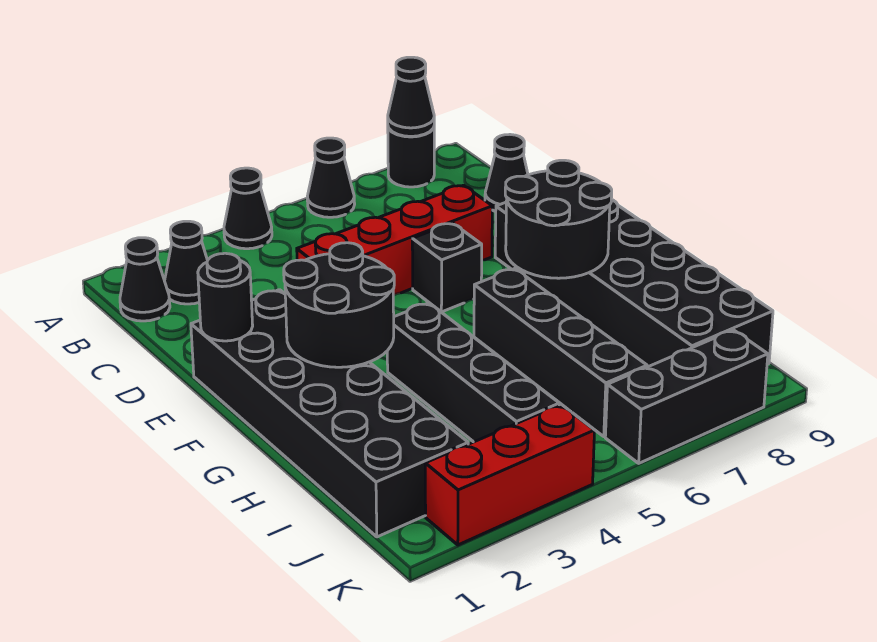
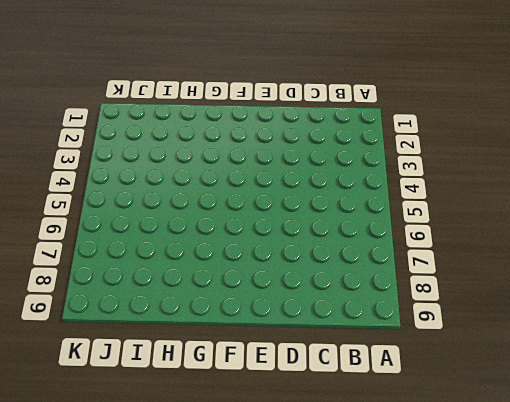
none -> black 1x1 cone [224,168,272,249]
none -> black 1x1 cone [307,138,355,217]
none -> black 1x1 round brick [388,128,434,187]

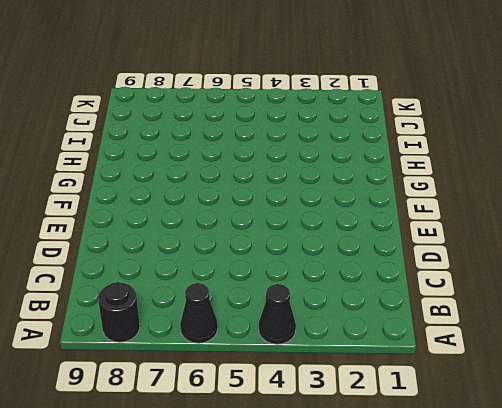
none -> black 1x1 cone [120,238,170,321]
none -> black 1x1 cone [165,221,208,304]
none -> black 1x1 cone [485,135,528,212]

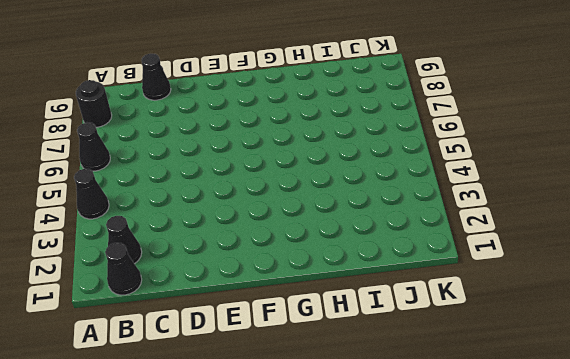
none -> red 1x4 brick [297,185,492,295]
none -> black 2x6 brick [191,290,468,537]
none -> black 1x1 brick [412,223,482,312]

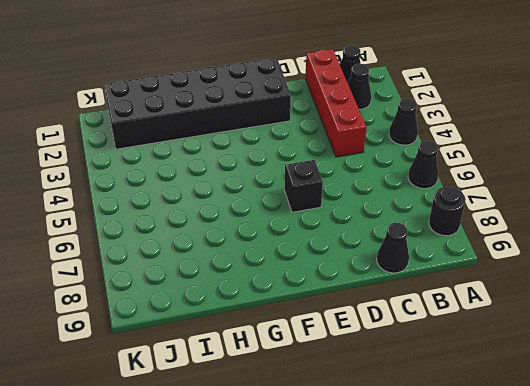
red 1x4 brick [305,49,366,157] -> red 1x4 brick moved to [297,185,492,295]
none -> black 2x6 brick [495,200,773,367]
none -> black 1x4 brick [387,303,559,442]
none -> black 1x4 brick [474,269,647,436]

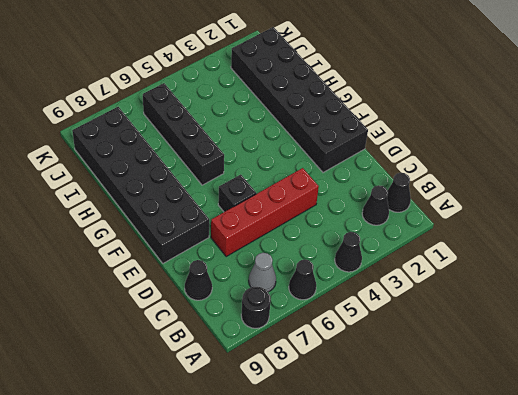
grey 1x1 cone [249,253,276,292] -> none
none -> black 1x4 brick [387,303,559,442]
none -> red 1x3 brick [425,405,595,545]
none -> black 1x3 brick [605,330,768,463]

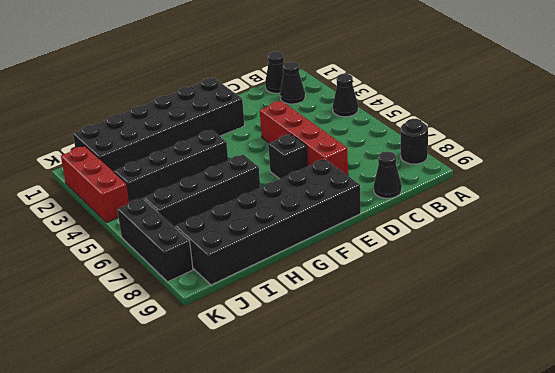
none -> black 1x1 cone [307,138,355,217]
none -> black 1x1 cone [388,57,434,136]
none -> black 1x1 round brick [198,253,253,341]

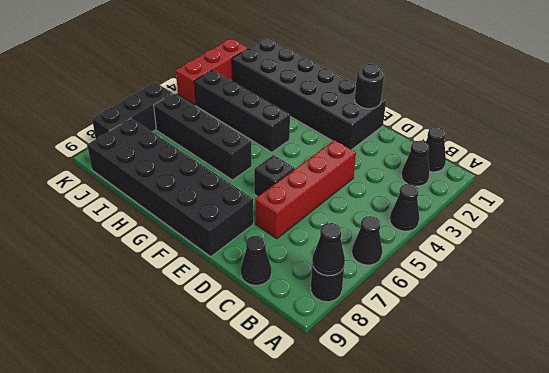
none -> black 2x2 round brick [284,243,394,367]
none -> black 2x2 round brick [505,160,612,278]

